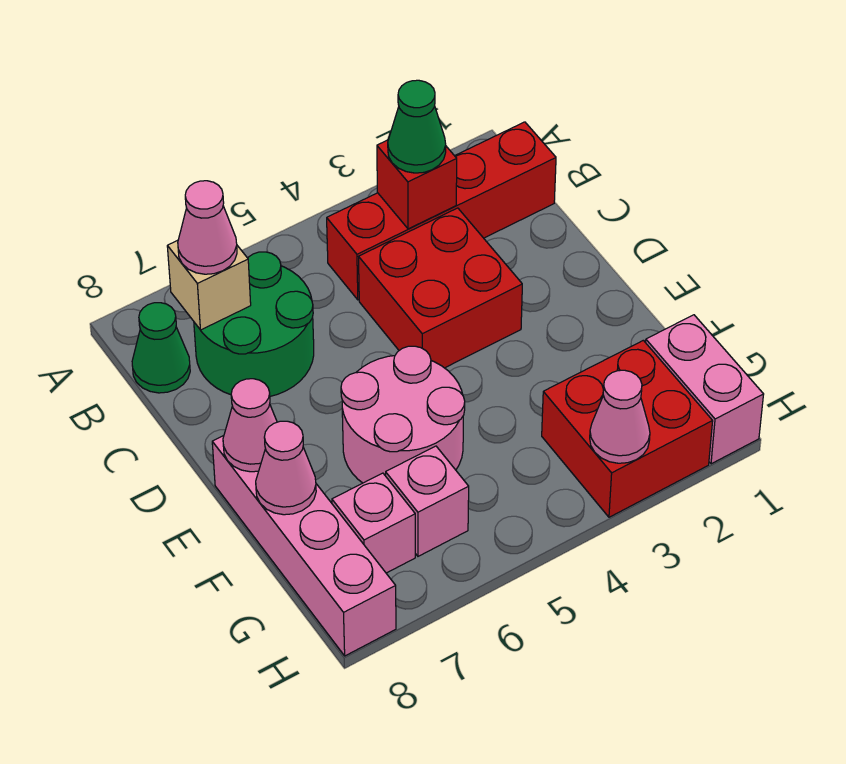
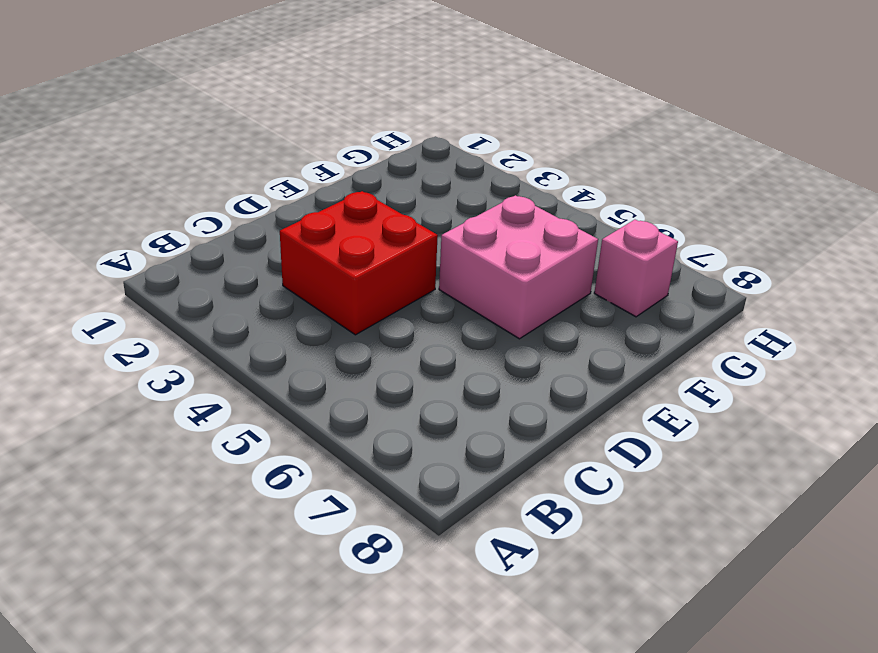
pink 2x2 brick [439,195,598,339] -> pink 2x2 round brick [341,346,465,483]
none -> red 1x4 brick [327,122,556,300]
none -> green 2x2 round brick [194,252,314,396]
none -> green 1x1 cone [132,303,190,393]

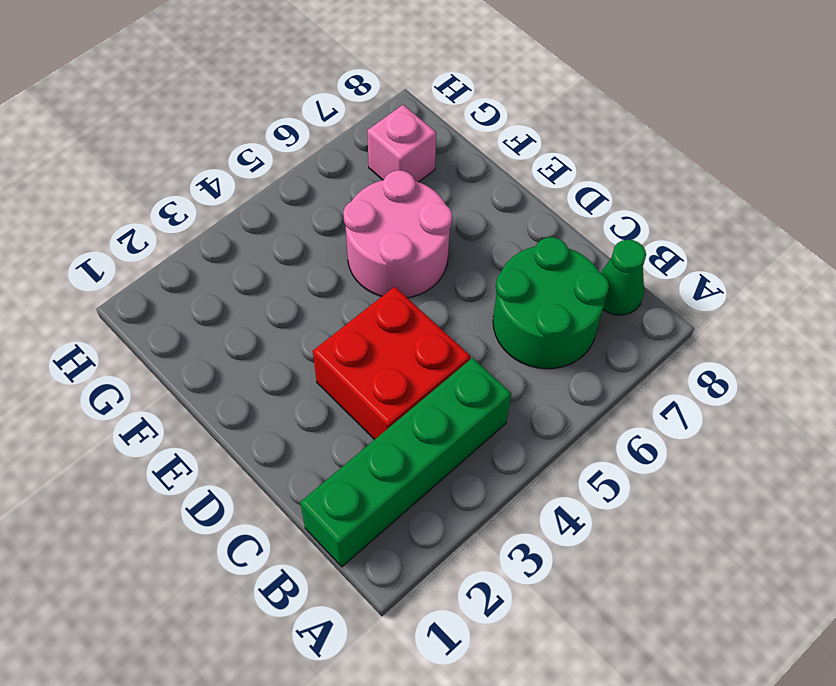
green 1x4 brick [300,358,511,567] -> red 1x4 brick [327,122,556,300]
none -> pink 1x4 brick [212,436,396,656]
none -> pink 1x2 brick [646,315,764,464]
none -> red 2x2 brick [542,340,713,517]

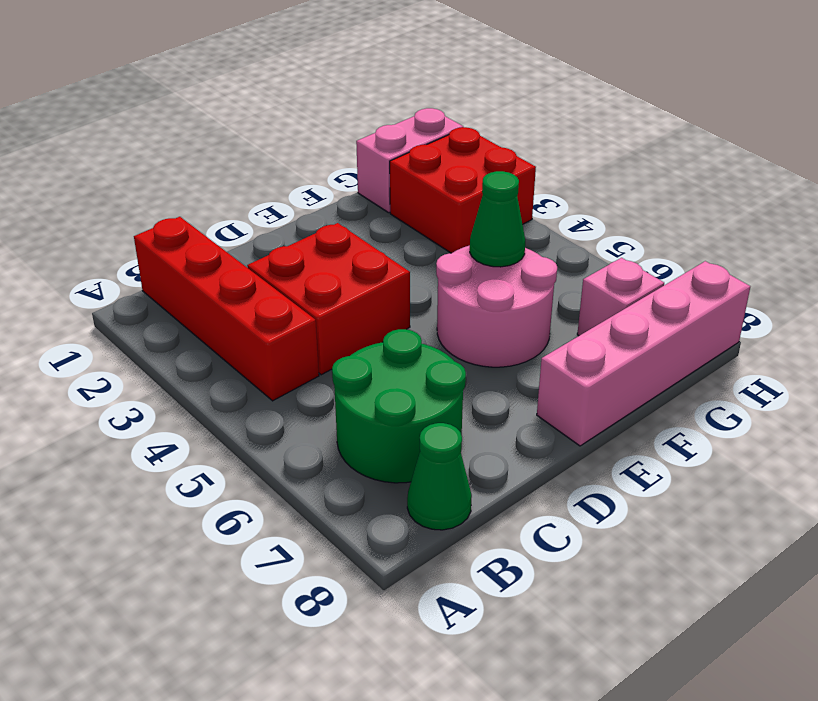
green 1x1 cone [470,171,525,267] -> green 1x1 cone moved to [388,80,446,173]
none -> pink 1x1 brick [386,446,469,556]
none -> red 1x1 brick [377,140,457,229]
none -> tan 1x1 brick [167,240,251,330]

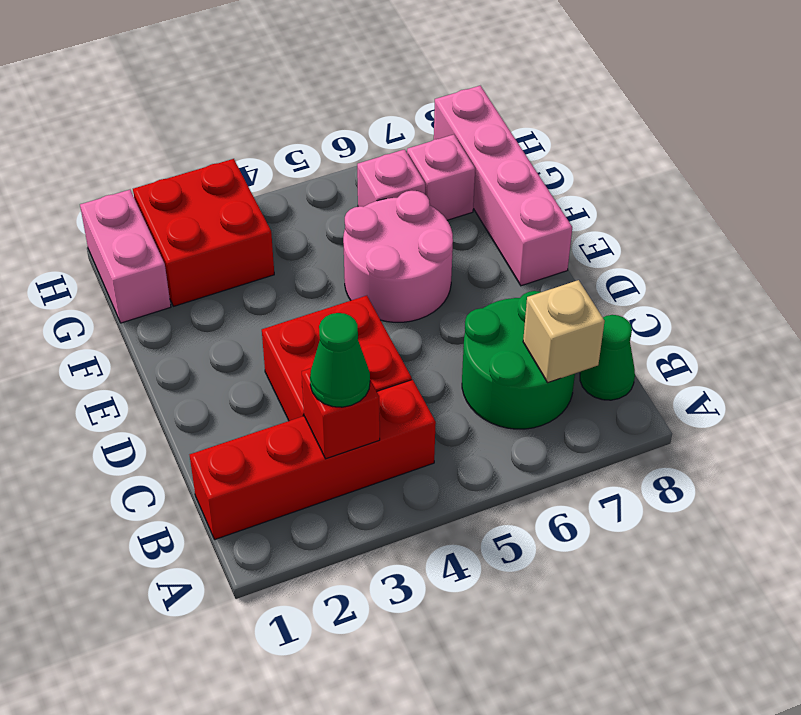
none -> pink 1x1 cone [223,379,277,472]
none -> pink 1x1 cone [256,421,316,515]
none -> pink 1x1 cone [590,370,650,463]

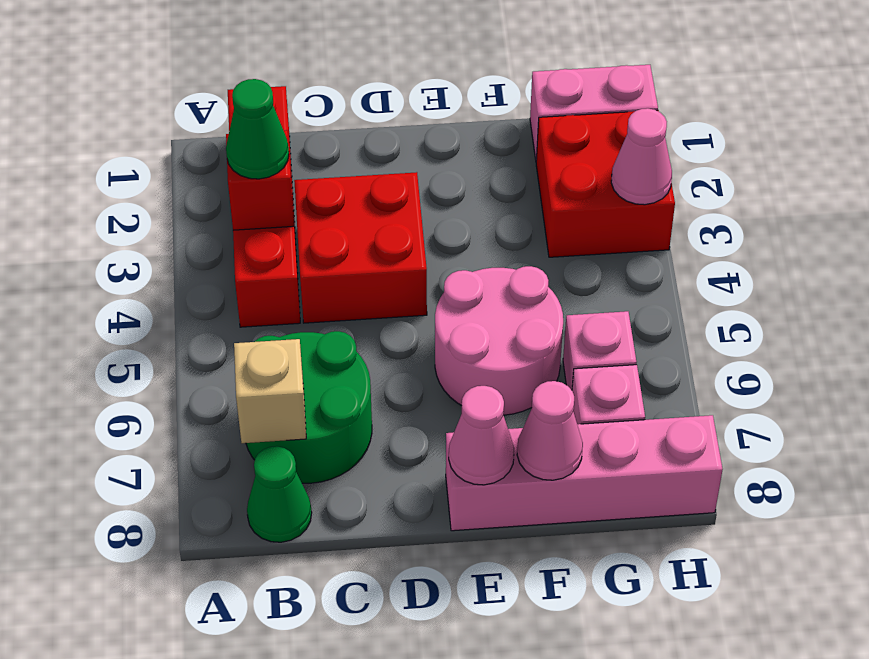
none -> pink 1x1 cone [178,181,237,274]

